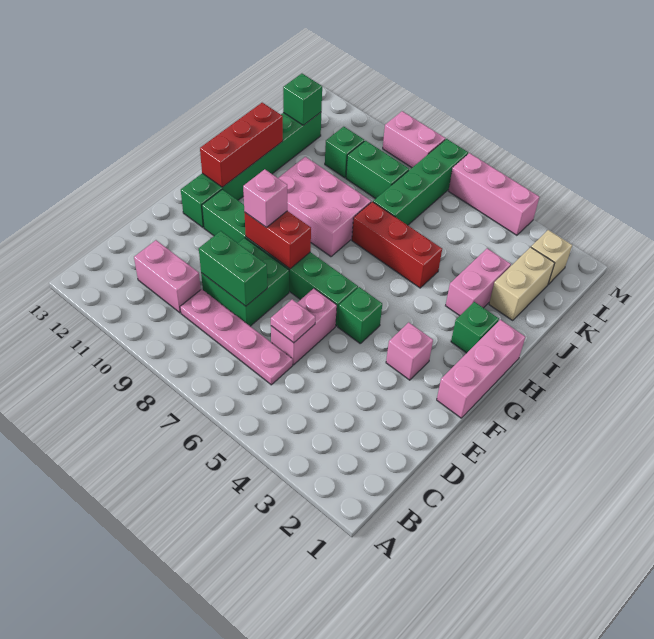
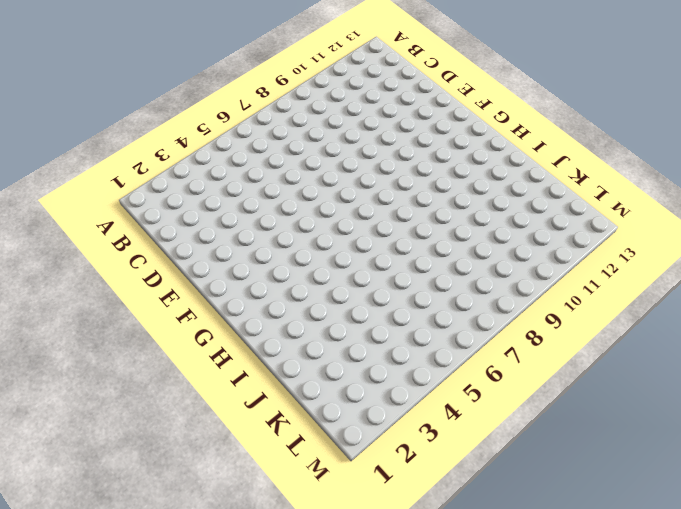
none -> pink 1x4 plate [180,289,293,385]
none -> pink 1x2 brick [134,240,201,313]
none -> pink 1x2 brick [271,288,337,365]

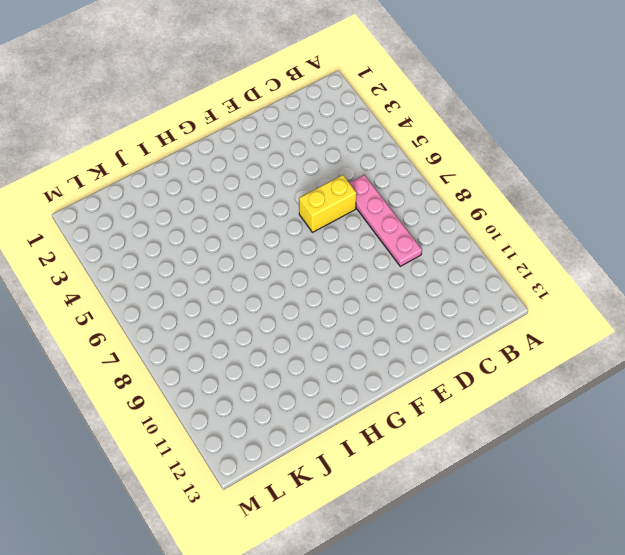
yellow 1x2 brick [299,175,357,232] -> pink 1x2 brick [271,288,337,365]
none -> pink 1x2 brick [134,240,201,313]
none -> green 2x2 brick [201,238,289,326]
none -> pink 1x3 brick [437,320,525,418]

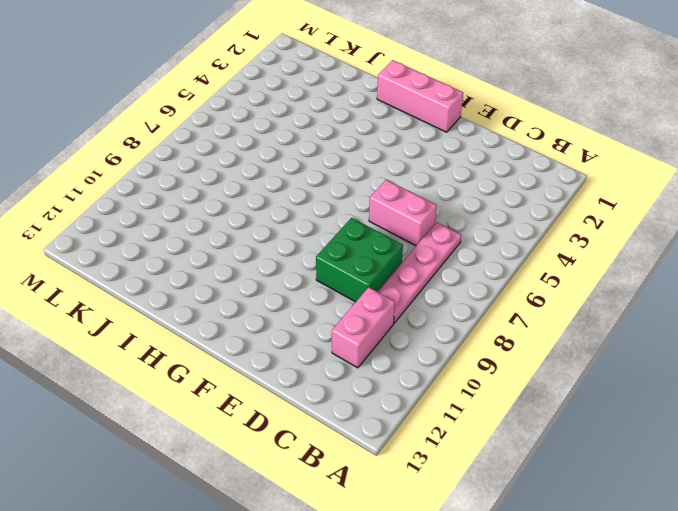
none -> pink 1x1 brick [386,322,433,380]
none -> green 1x1 brick [338,287,382,343]
none -> green 1x6 brick [202,189,358,326]

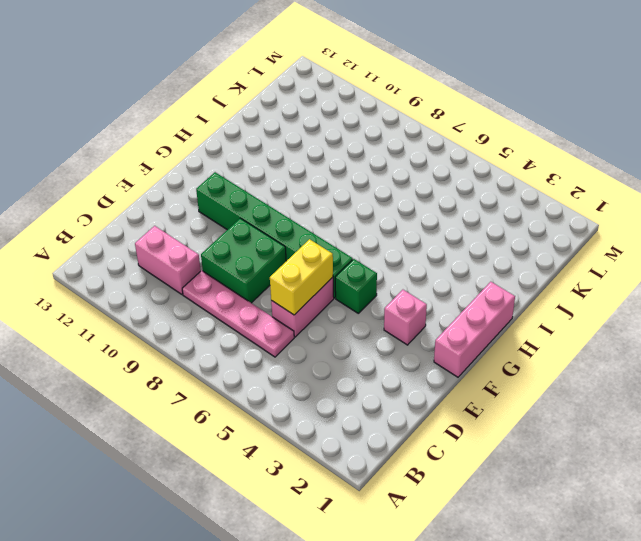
yellow 1x2 brick [270,239,333,315] -> pink 1x1 plate [271,299,315,343]
none -> green 1x6 brick [181,112,321,227]
none -> green 1x1 brick [451,302,499,353]
none -> pink 2x3 brick [278,157,371,257]

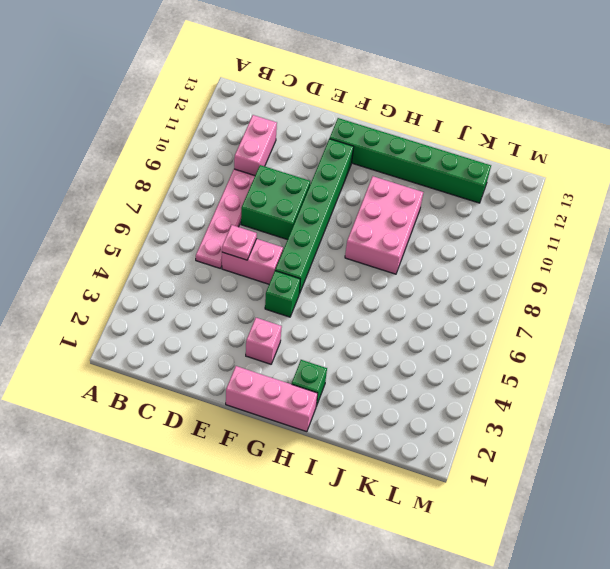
none -> pink 1x2 brick [446,248,511,316]
none -> red 1x3 brick [352,202,442,288]
none -> tan 1x2 brick [489,247,555,321]

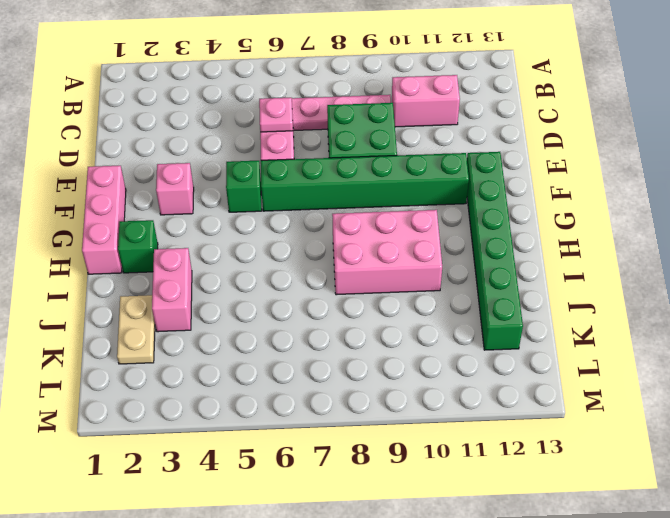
tan 1x2 plate [117,295,155,364] -> tan 1x2 brick [489,247,555,321]
none -> red 1x3 brick [352,202,442,288]
none -> green 1x4 brick [373,139,468,225]
none -> green 1x2 brick [346,140,409,199]

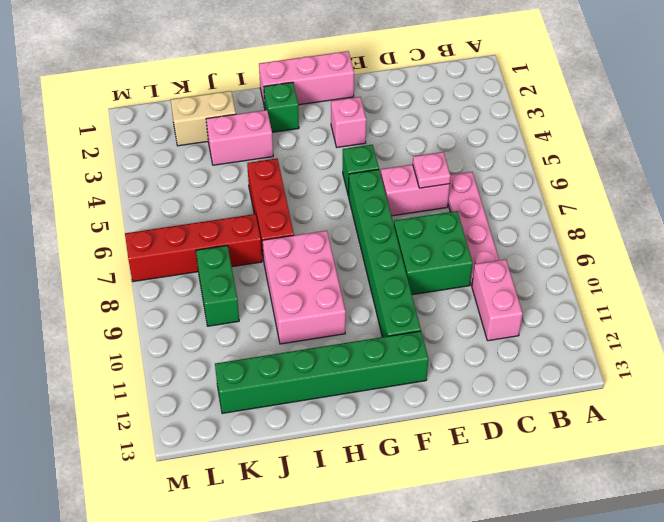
red 1x4 brick [125,214,262,282] -> green 1x4 brick [373,139,468,225]
none -> green 1x1 brick [325,127,364,178]
none -> tan 1x1 brick [531,230,572,284]
none -> pink 1x3 brick [449,153,539,235]

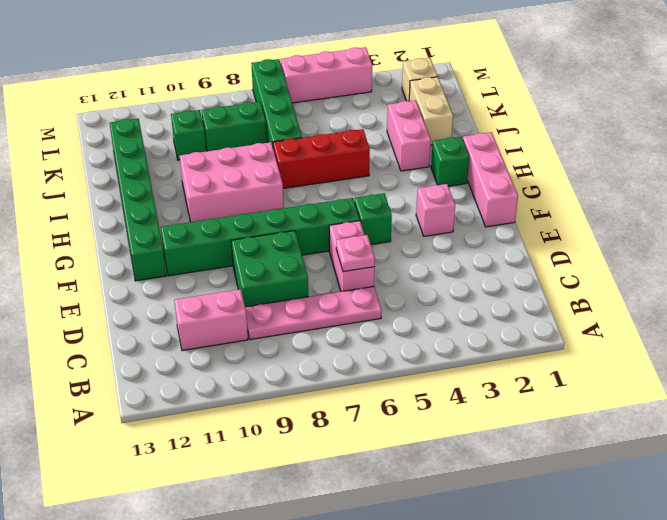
none -> pink 1x2 brick [383,111,445,168]
none -> green 1x2 brick [199,231,267,306]
none -> red 1x2 brick [244,211,311,269]

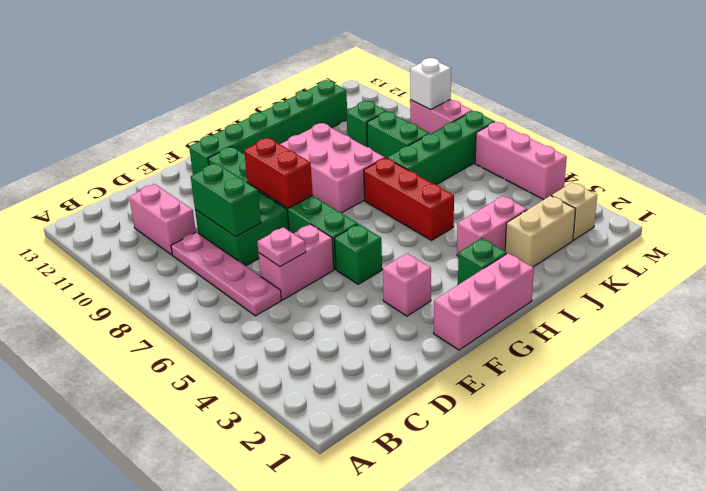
white 1x1 brick [410,58,451,110] -> none
none -> red 1x3 brick [200,103,283,187]
none -> green 1x1 brick [283,74,322,125]
none -> pink 1x1 brick [243,169,287,227]

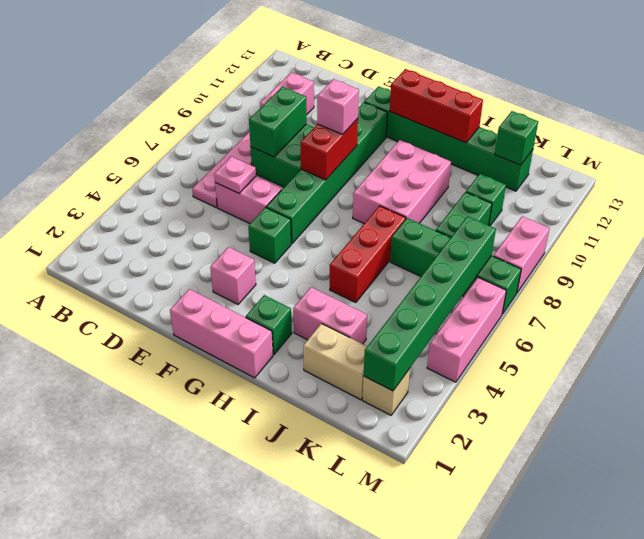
green 1x6 brick [364,216,496,391] -> none

